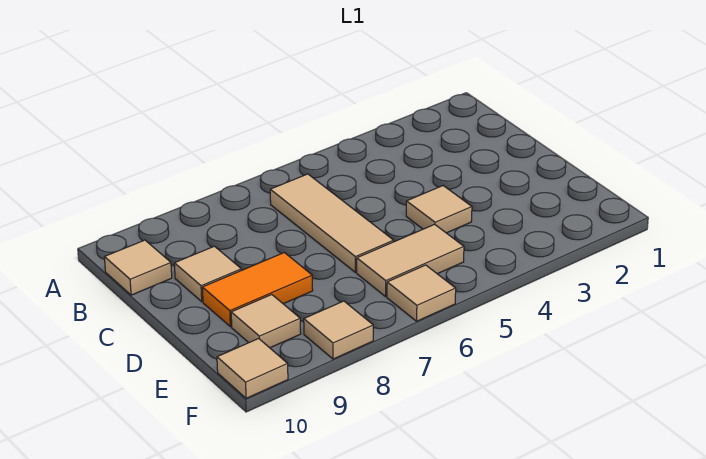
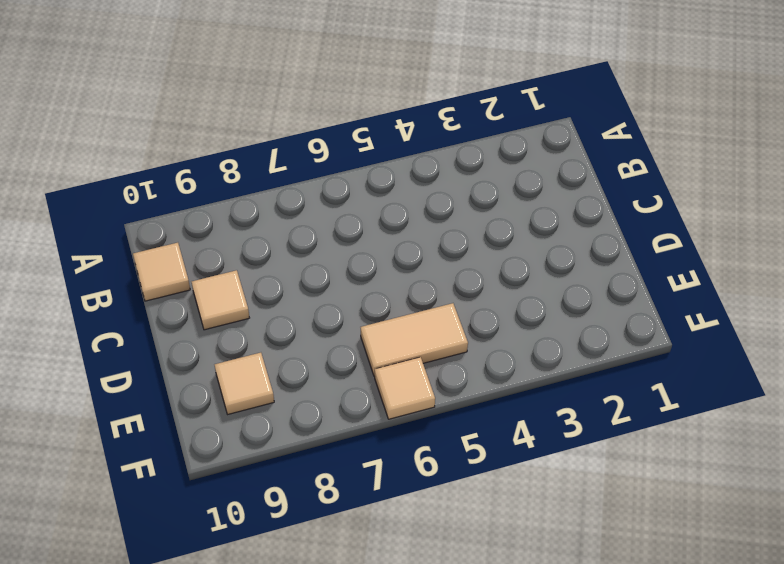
none -> tan 1x3 tile [270,174,394,272]
none -> tan 1x1 tile [406,186,472,233]

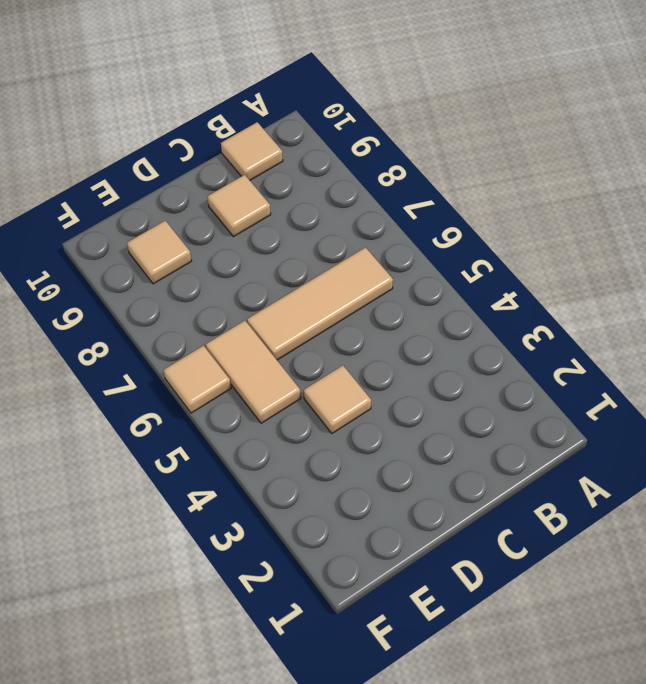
none -> orange 1x2 tile [202,253,313,327]
none -> tan 1x1 tile [304,301,373,359]

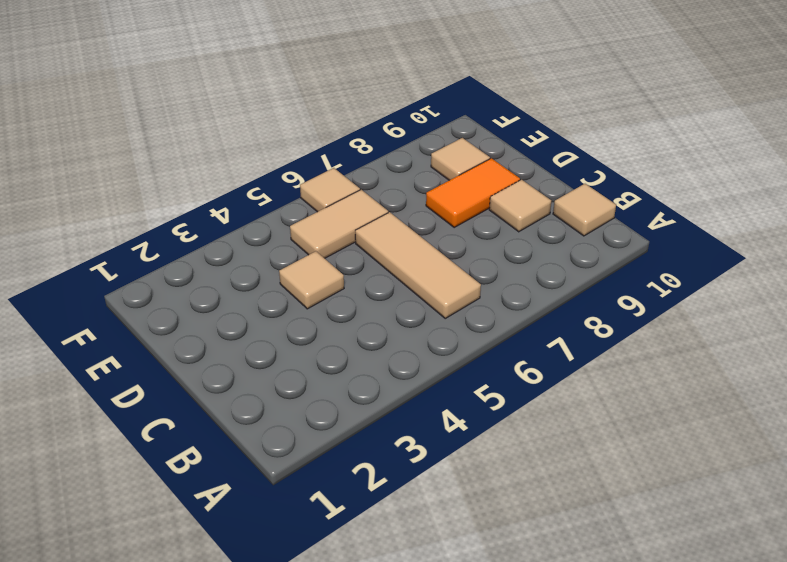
none -> tan 1x1 tile [304,301,373,359]
none -> tan 1x1 tile [217,339,288,398]

